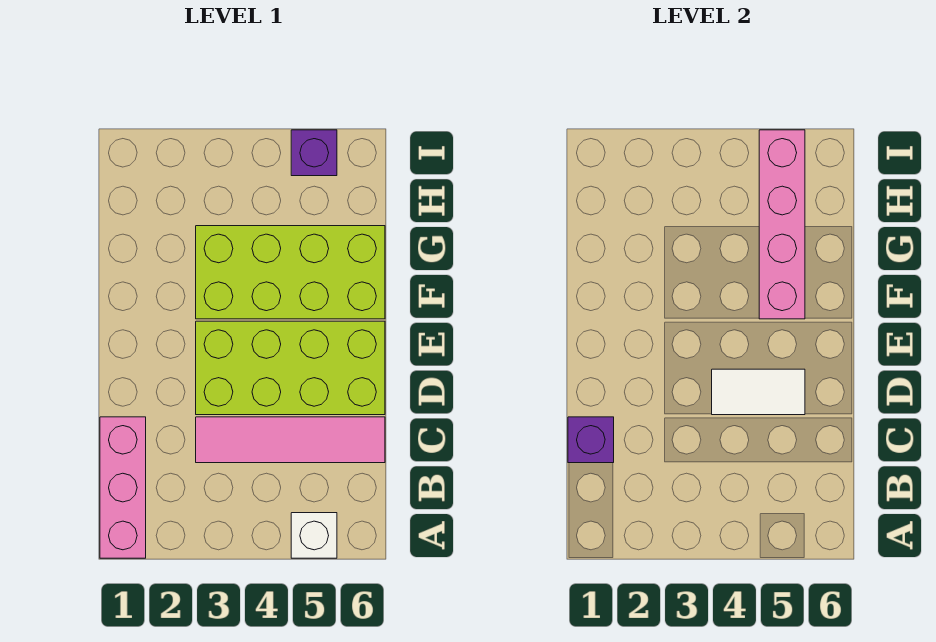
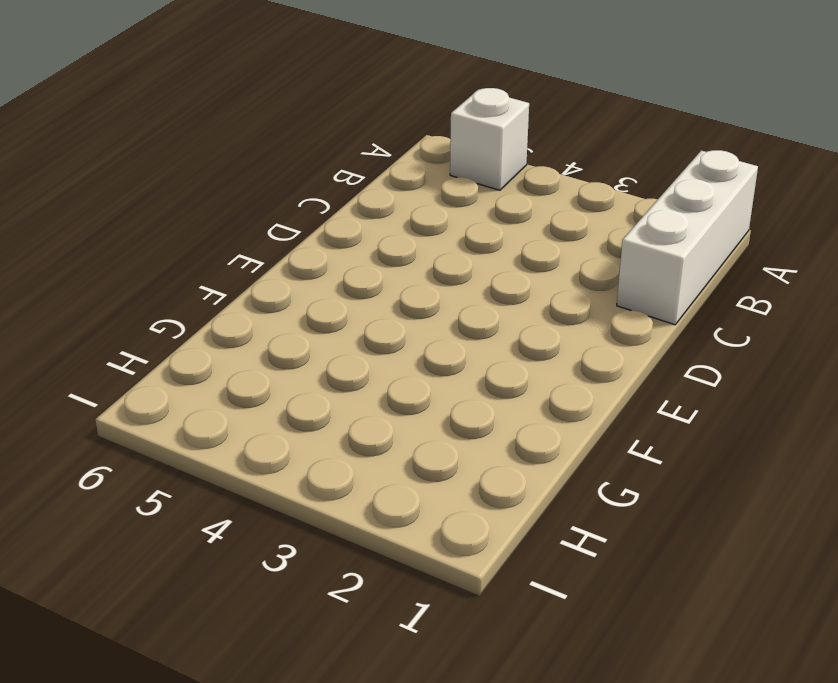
white 1x3 brick [617,150,758,325] -> pink 1x3 brick [100,417,146,558]
none -> pink 1x4 tile [196,417,385,463]
none -> lime 2x4 brick [196,321,385,415]

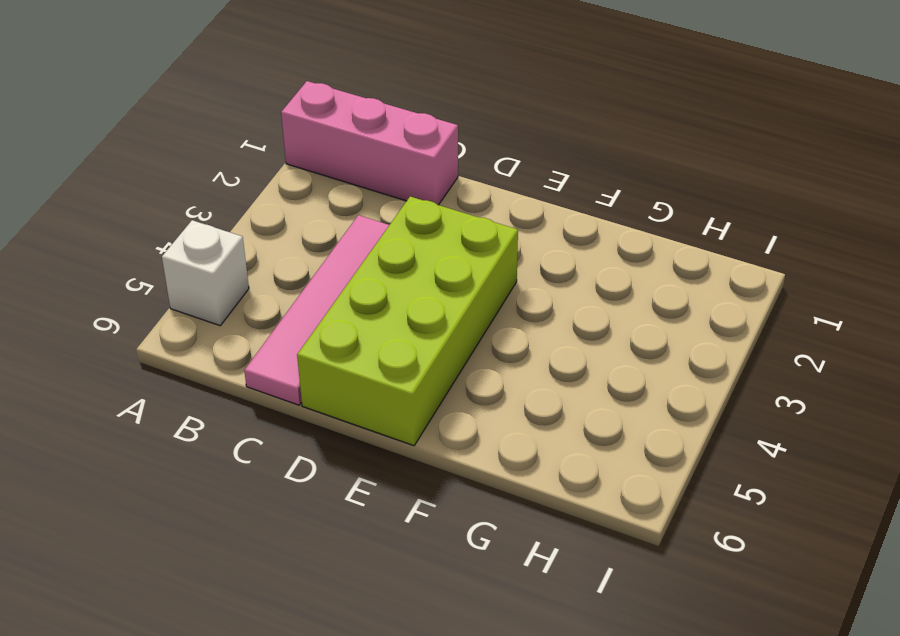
none -> lime 2x4 brick [196,226,385,319]
none -> purple 1x1 brick [291,130,337,176]

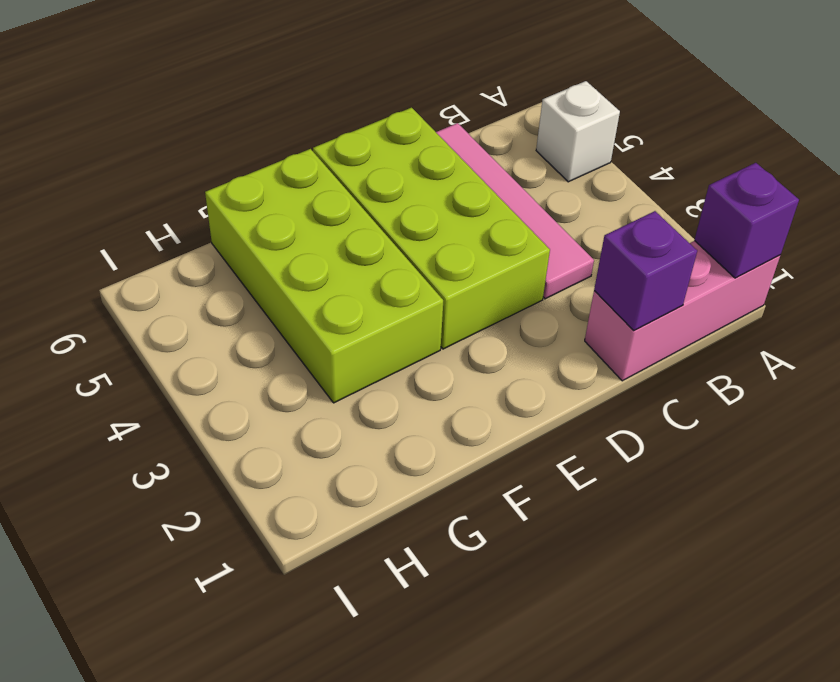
purple 1x1 brick [695,163,799,278] -> purple 1x1 brick moved to [291,130,337,176]
none -> white 1x2 tile [712,369,805,415]
none -> pink 1x4 brick [759,130,805,319]

